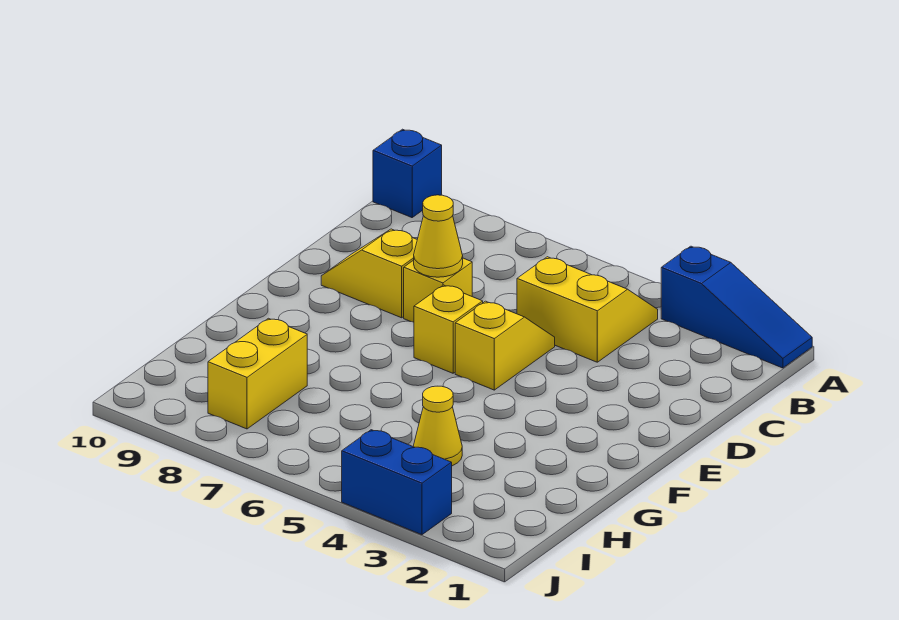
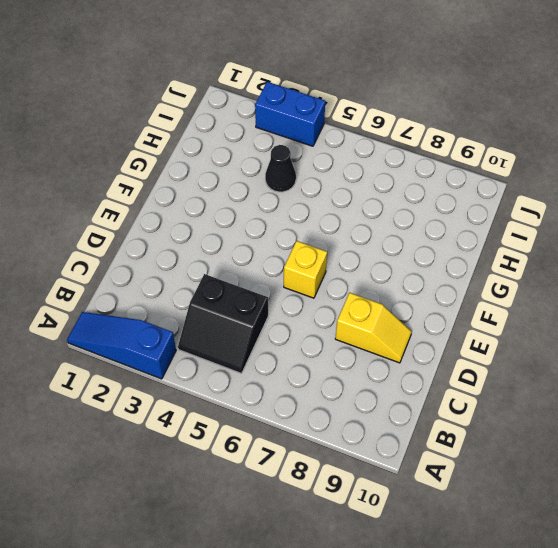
black 2x2 slope [178,274,268,374] -> yellow 2x2 slope [517,257,658,362]
black 1x1 cone [265,145,296,192] -> yellow 1x1 cone [413,386,462,466]
none -> blue 1x1 brick [373,129,442,218]
none -> yellow 1x2 slope [455,301,555,390]

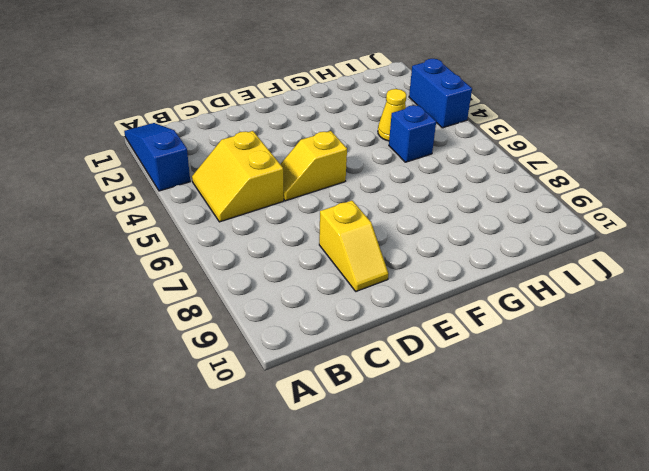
blue 1x1 brick [389,105,436,162] -> blue 1x1 brick moved to [373,129,442,218]
none -> yellow 1x1 brick [404,258,472,322]
none -> yellow 1x1 brick [414,285,483,373]

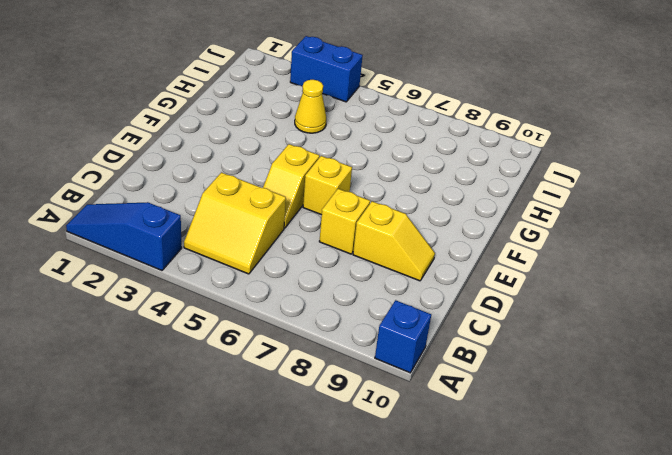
none -> yellow 1x2 brick [208,318,307,429]
none -> yellow 1x1 cone [414,195,463,277]

